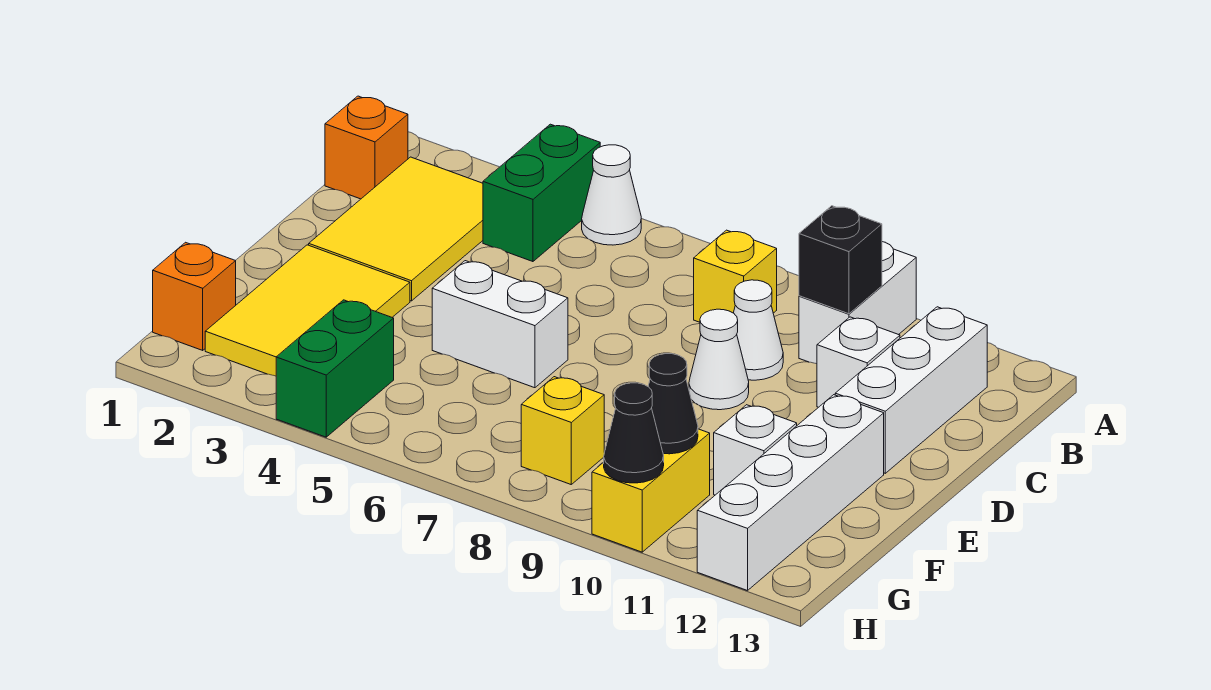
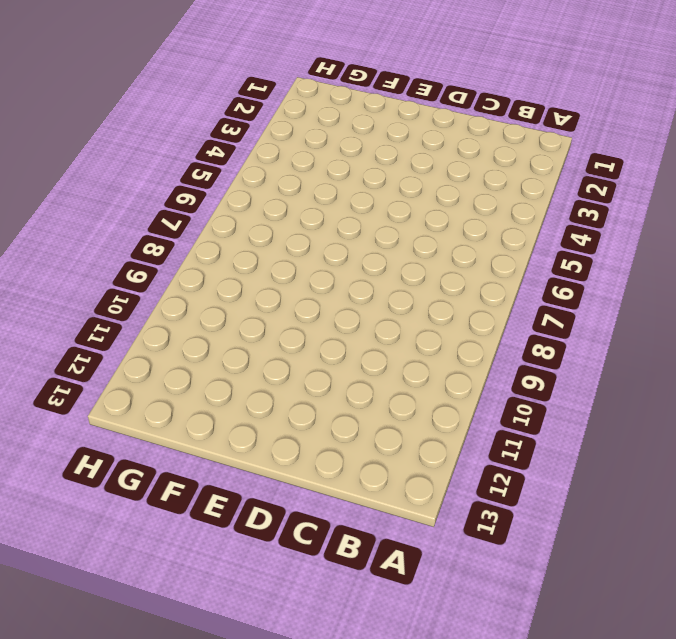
none -> green 1x2 brick [483,124,600,262]
none -> white 1x1 cone [582,145,641,245]
none -> white 1x2 brick [799,242,916,364]

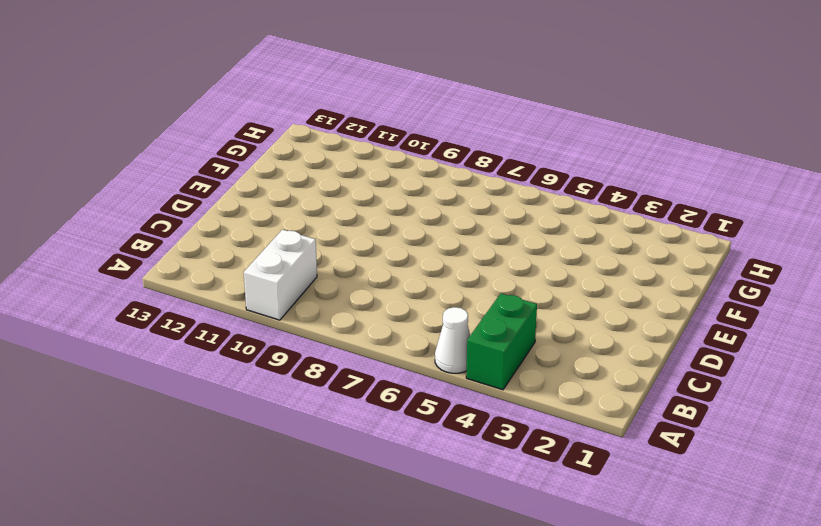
none -> orange 1x1 brick [325,96,408,199]
none -> yellow 2x3 tile [309,157,483,301]
none -> yellow 1x1 brick [694,230,777,322]

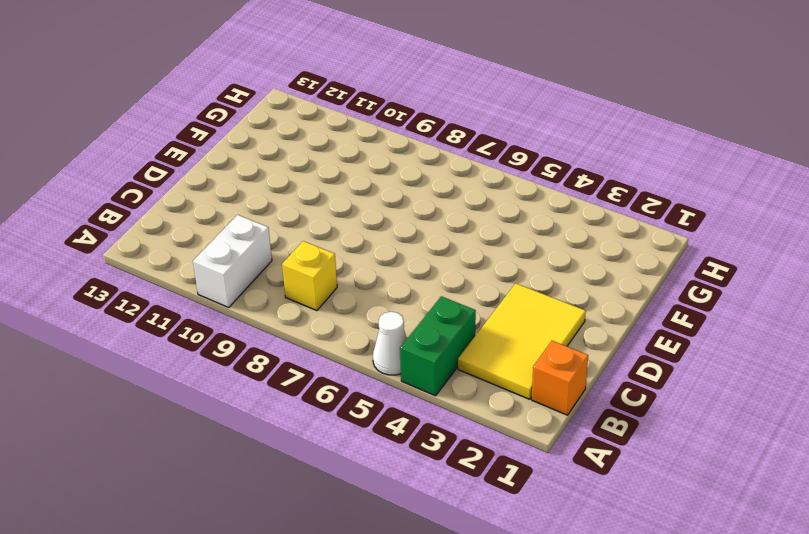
none -> white 1x3 brick [835,307,987,473]
none -> white 1x1 cone [734,280,783,380]
none -> white 1x1 brick [817,317,900,407]

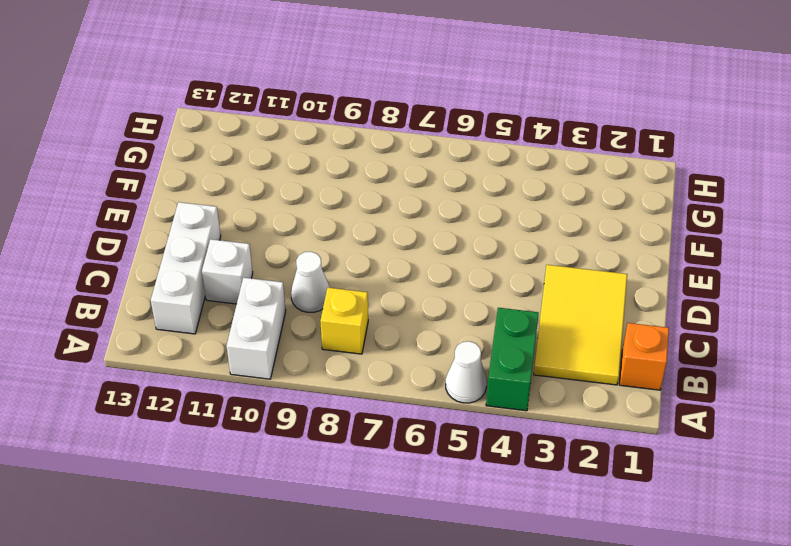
none -> white 1x1 cone [689,309,749,410]
none -> yellow 2x3 tile [205,245,410,376]
none -> white 1x2 brick [432,261,568,388]

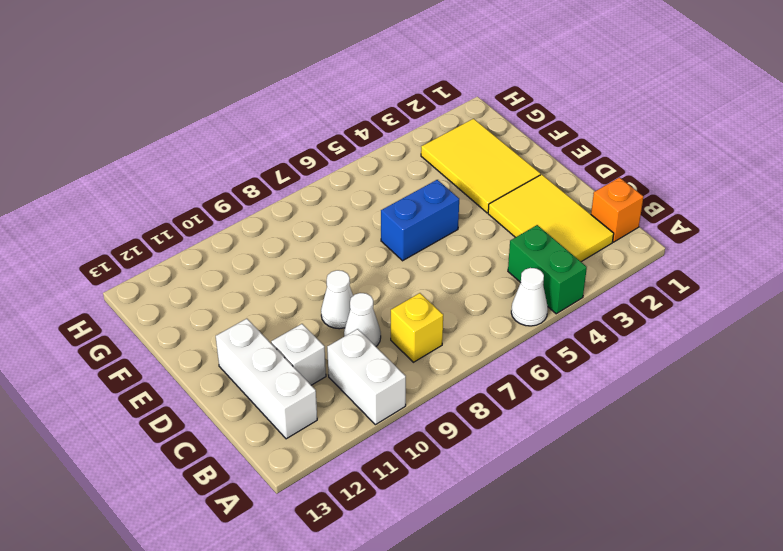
blue 1x2 brick [381,180,459,261] -> white 1x2 brick [432,261,568,388]
none -> white 1x4 brick [697,395,884,591]
none -> white 1x1 brick [714,405,797,495]
none -> orange 1x1 brick [153,242,236,350]

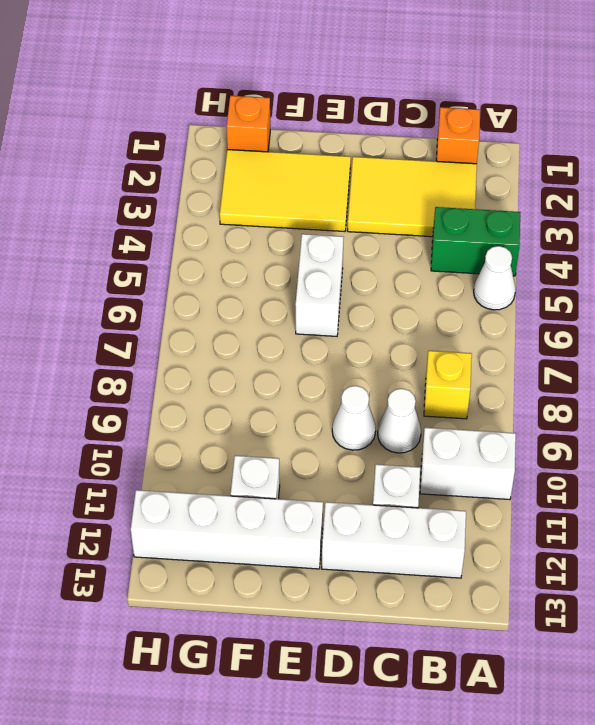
none -> green 1x2 brick [276,300,394,437]
none -> yellow 1x1 brick [521,377,604,484]
none -> yellow 1x2 brick [592,429,710,552]

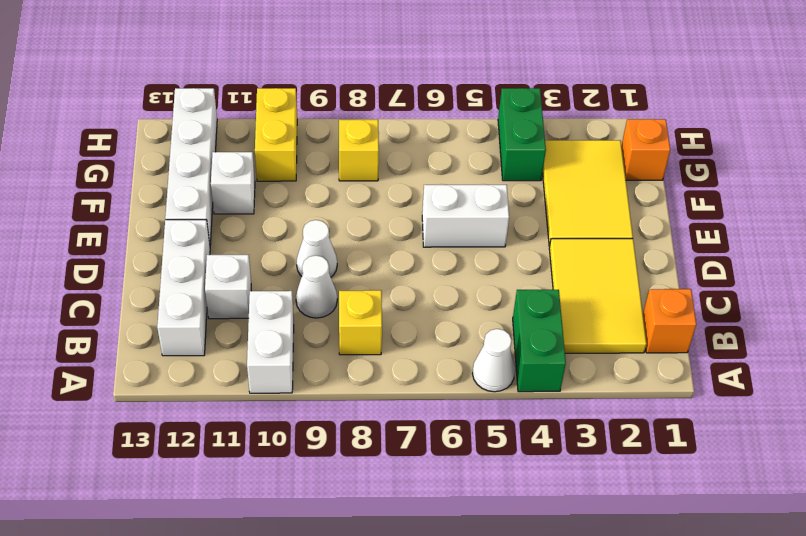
none -> black 1x1 brick [799,206,882,314]
none -> black 1x1 cone [648,354,698,454]
none -> black 1x1 cone [604,383,664,483]

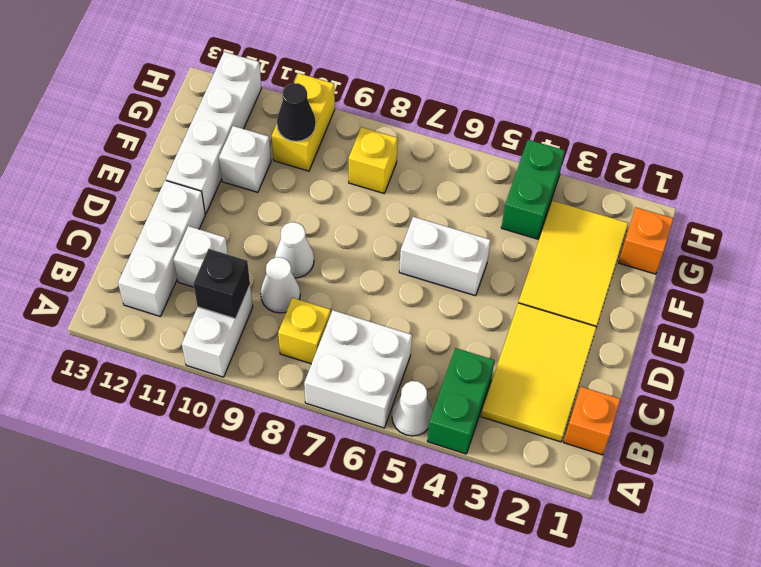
white 2x2 brick [304,310,412,428] -> none
none -> black 1x1 cone [604,383,664,483]

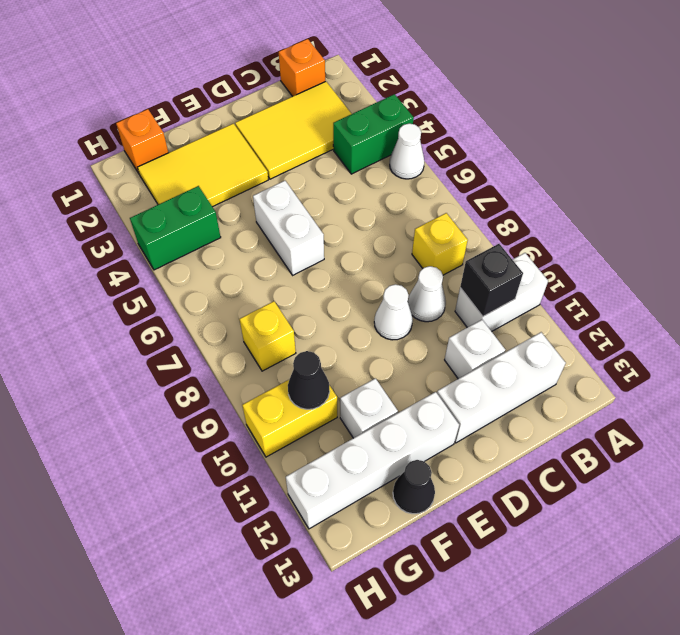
black 1x1 cone [393,460,435,514] -> black 1x1 cone moved to [604,383,664,483]

